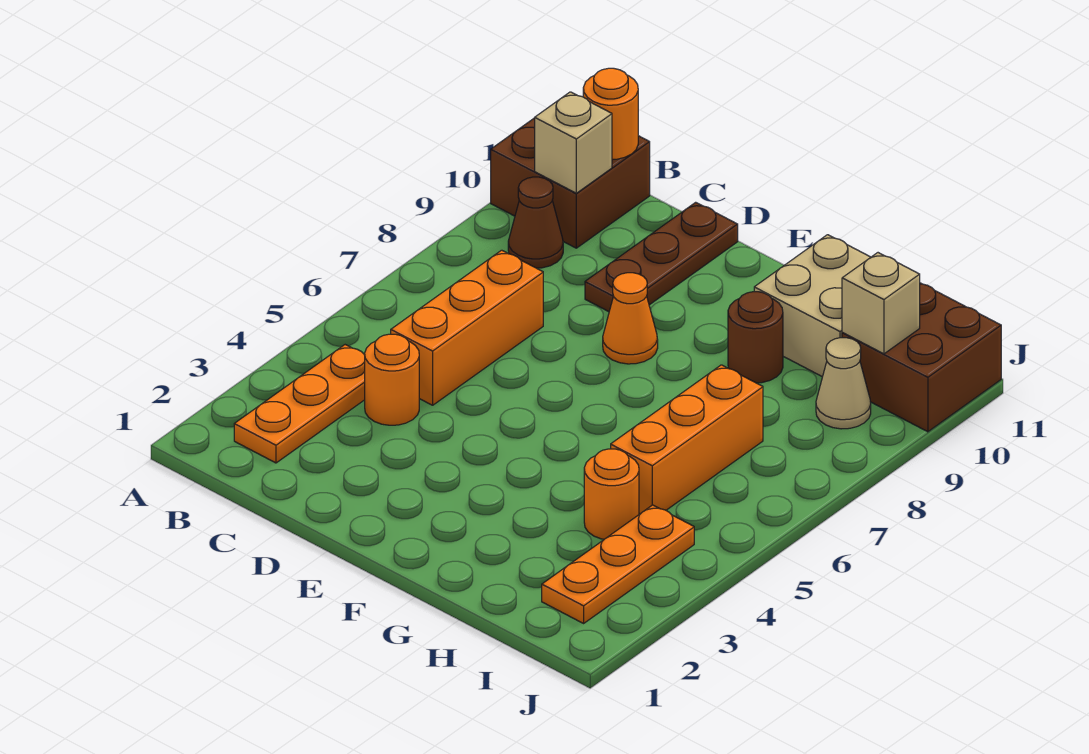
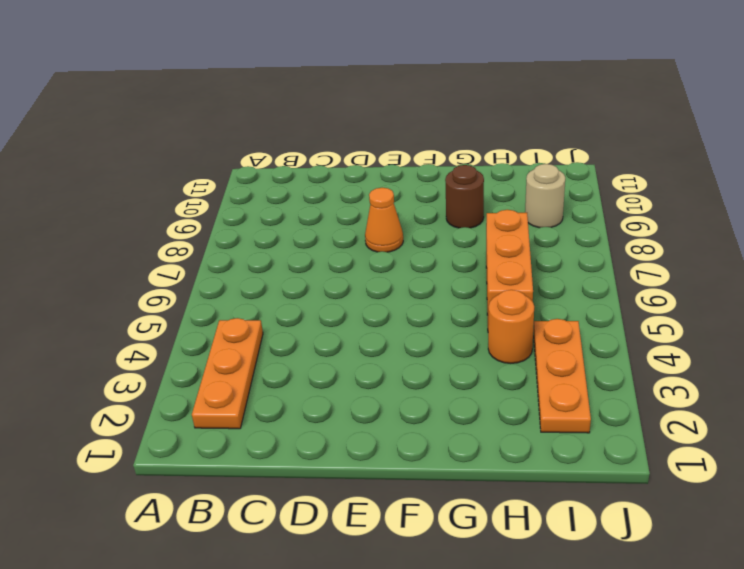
tan 1x1 round brick [525,164,565,228] -> tan 1x1 cone [816,338,871,429]
none -> brown 2x2 brick [491,118,650,248]
none -> brown 1x1 cone [508,177,563,268]
none -> orange 1x1 round brick [365,334,419,425]

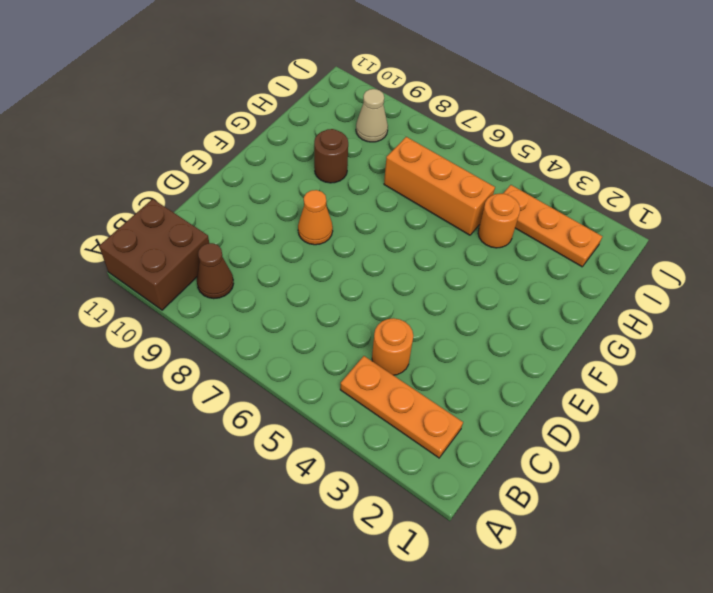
none -> orange 1x3 brick [391,250,543,405]
none -> brown 1x3 plate [585,202,738,312]
none -> tan 2x2 brick [754,235,871,377]

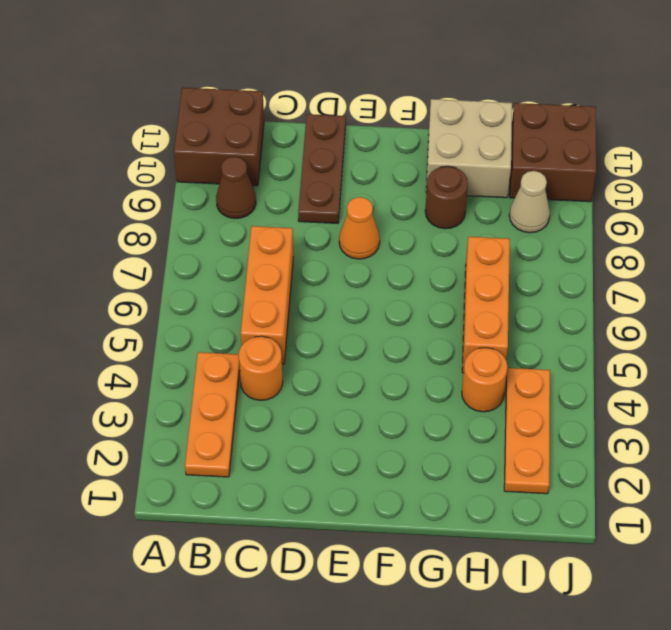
none -> tan 1x1 brick [535,92,612,193]
none -> orange 1x1 round brick [583,68,638,160]
none -> tan 1x1 brick [842,253,920,354]

